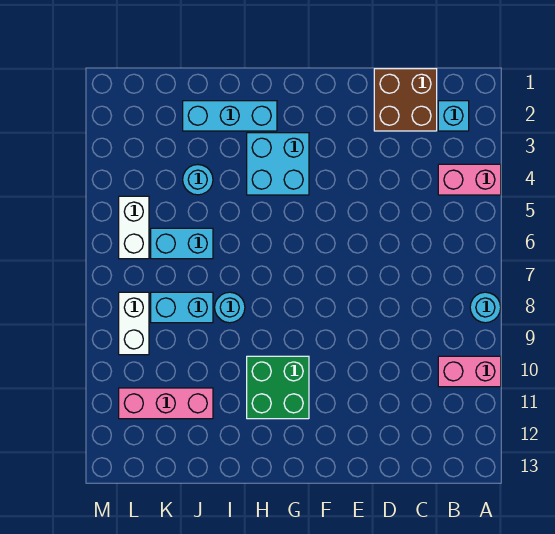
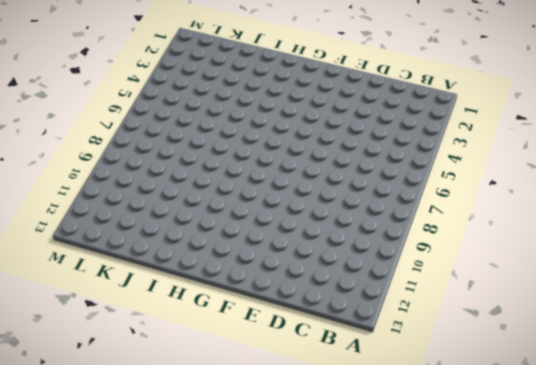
none -> pink 1x2 brick [438,164,501,195]
none -> cyan 1x1 round brick [470,292,501,323]
none -> pink 1x2 brick [438,356,501,387]

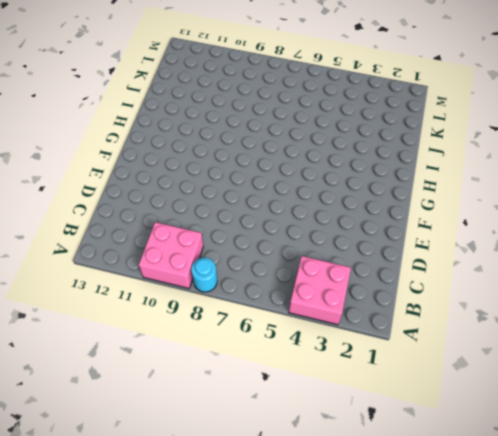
pink 2x2 brick [289,256,351,325] -> pink 1x2 brick [438,164,501,195]
pink 2x2 brick [139,222,203,288] -> pink 1x2 brick [438,356,501,387]
none -> cyan 1x1 brick [438,101,469,131]
none -> brown 2x2 brick [374,69,437,131]
none -> cyan 2x2 brick [247,133,309,195]

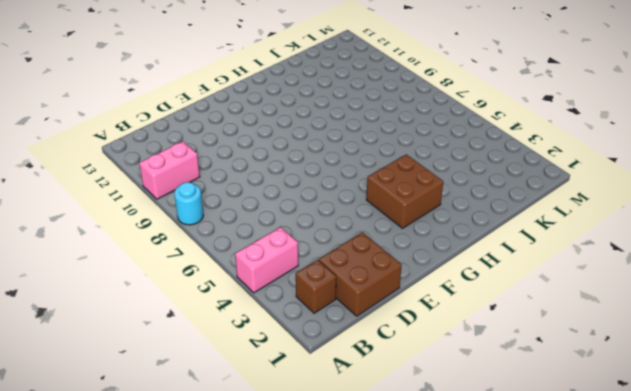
brown 1x1 brick [296,260,336,313] -> cyan 1x1 brick [438,101,469,131]
brown 2x2 brick [366,154,443,228] -> cyan 2x2 brick [247,133,309,195]
none -> green 2x2 brick [247,356,309,419]
none -> cyan 1x3 brick [183,101,277,131]
none -> cyan 1x1 round brick [215,292,245,323]

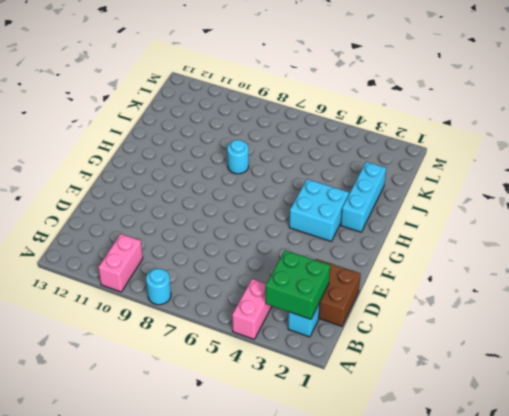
green 2x2 brick [265,250,330,319] -> green 2x2 brick moved to [247,356,309,419]
none -> cyan 1x1 round brick [183,165,213,195]
none -> cyan 1x2 brick [151,228,213,259]
none -> cyan 1x2 brick [151,292,213,323]

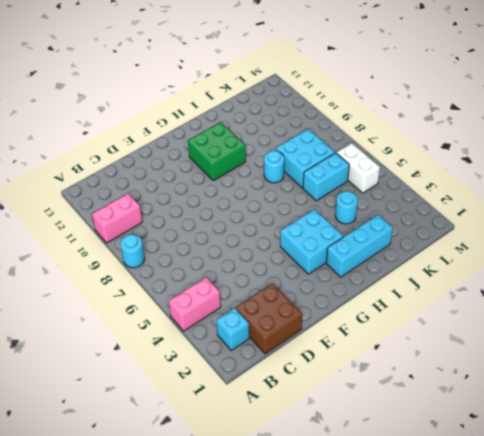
cyan 2x2 brick [276,129,335,188] -> cyan 1x2 brick [151,292,213,323]
none -> pink 1x3 brick [119,388,213,419]
none -> white 1x2 brick [119,292,149,355]

